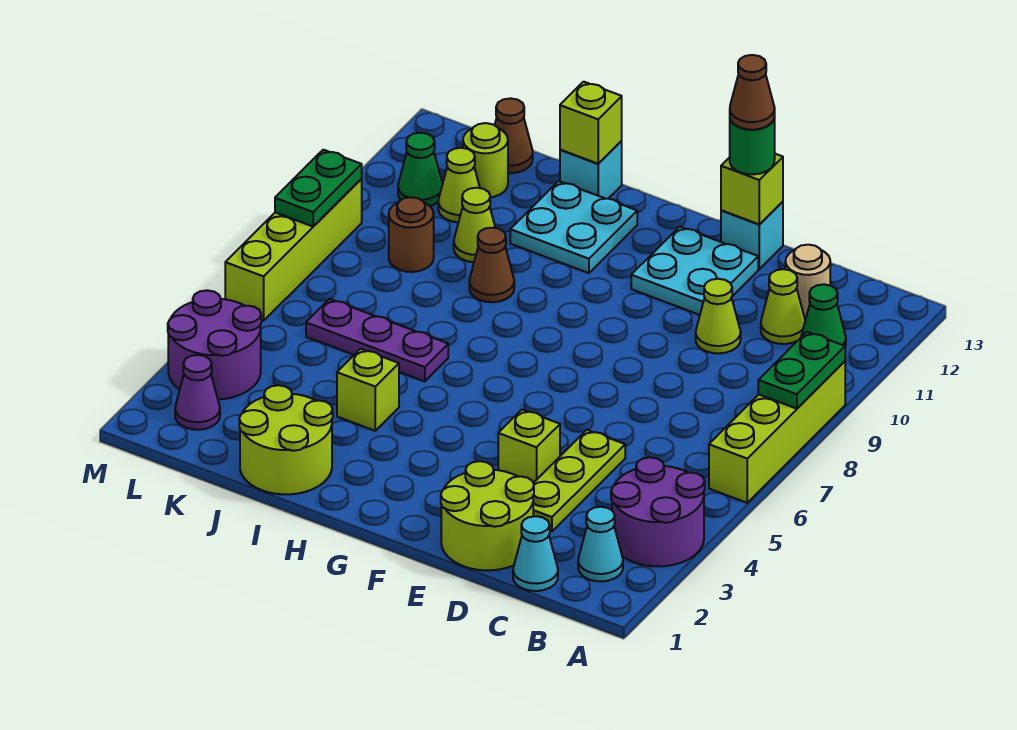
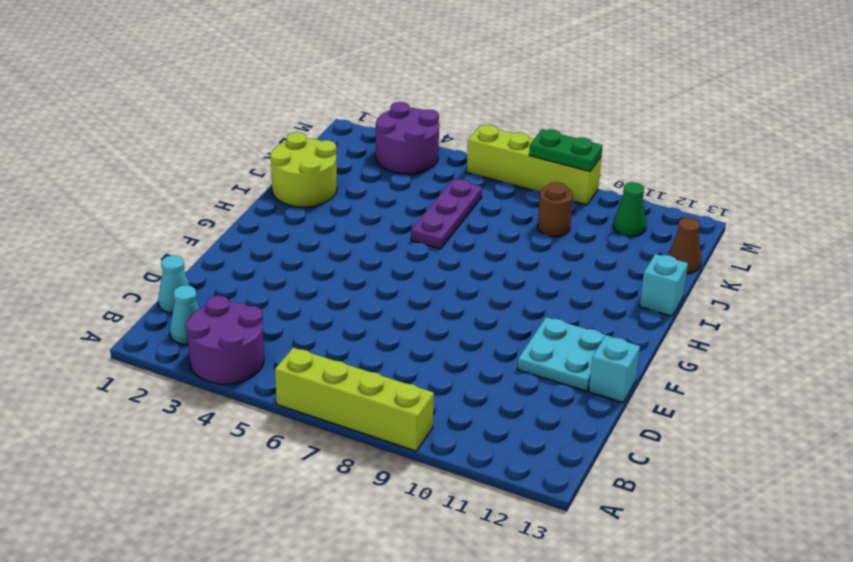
none -> green 1x1 cone [801,284,846,347]
none -> lime 1x1 cone [761,269,805,344]
none -> tan 1x1 round brick [785,245,830,319]
none -> lime 2x2 round brick [441,461,534,570]

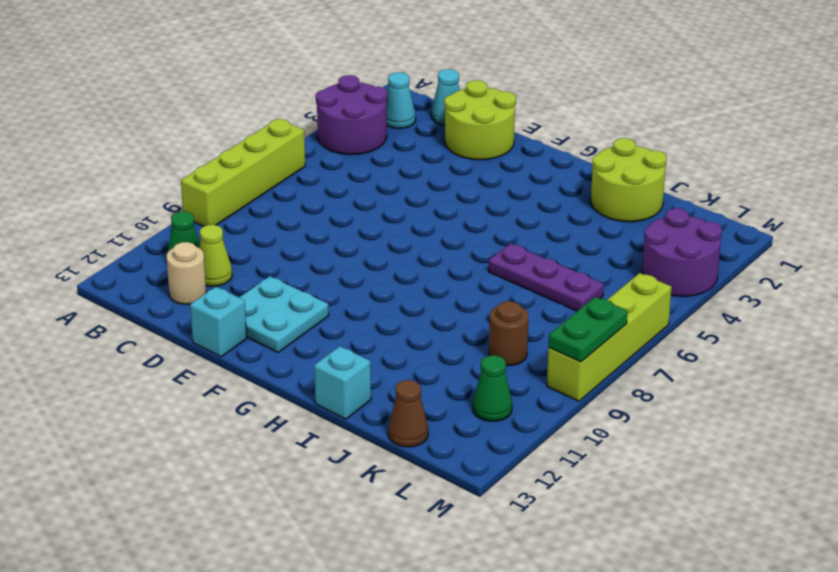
none -> lime 1x3 plate [533,430,625,531]
none -> lime 1x1 cone [696,279,741,353]
none -> lime 1x1 brick [498,410,560,483]
none -> cyan 2x2 plate [510,181,637,273]

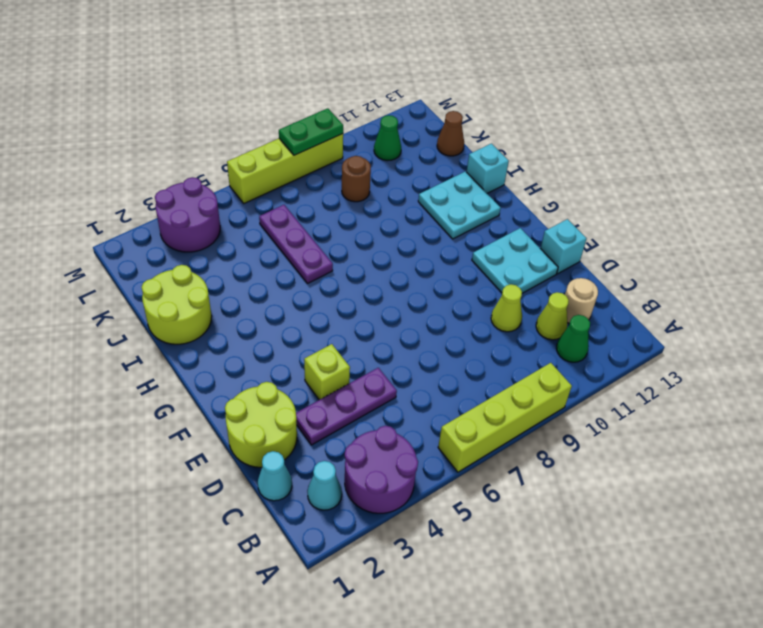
purple 1x3 plate [296,368,397,445] -> lime 1x3 plate [533,430,625,531]
none -> lime 1x1 brick [337,349,399,431]
none -> brown 1x1 cone [469,228,514,302]
none -> lime 1x1 cone [454,188,495,262]
none -> lime 1x1 cone [438,148,480,222]

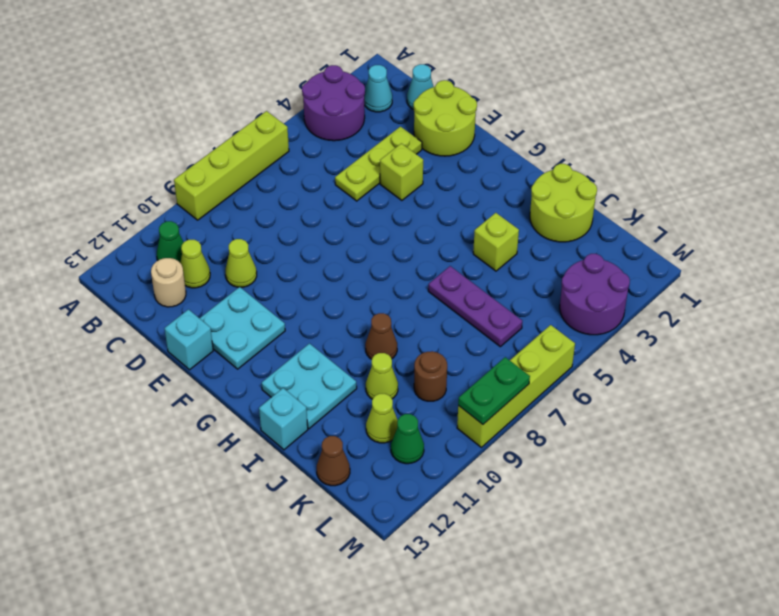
none -> lime 1x1 round brick [463,123,508,197]
none -> purple 1x1 cone [175,355,220,430]
none -> green 1x2 plate [758,332,845,409]
none -> lime 1x1 brick [721,154,783,224]

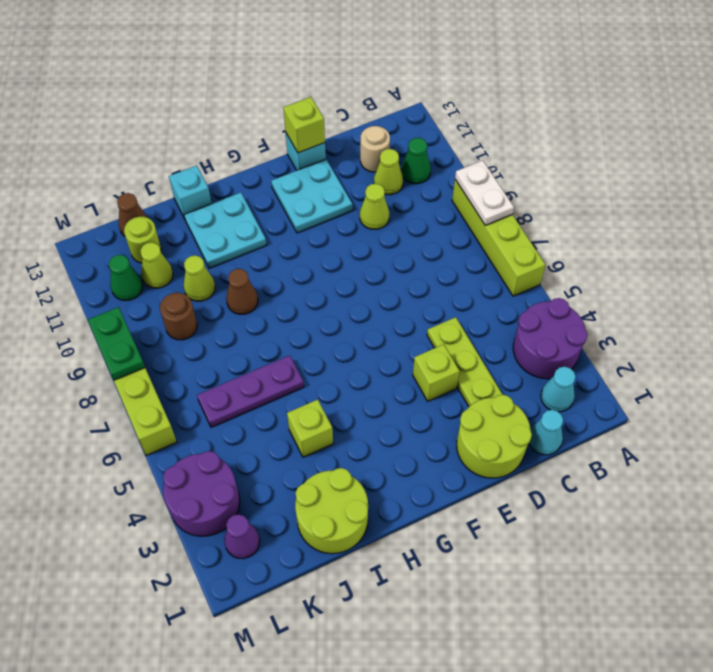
white 1x2 plate [455,160,514,225] -> green 1x2 plate [758,332,845,409]
none -> lime 1x1 brick [560,82,622,164]
none -> green 1x1 round brick [730,116,775,174]
none -> brown 1x1 cone [730,55,775,130]

